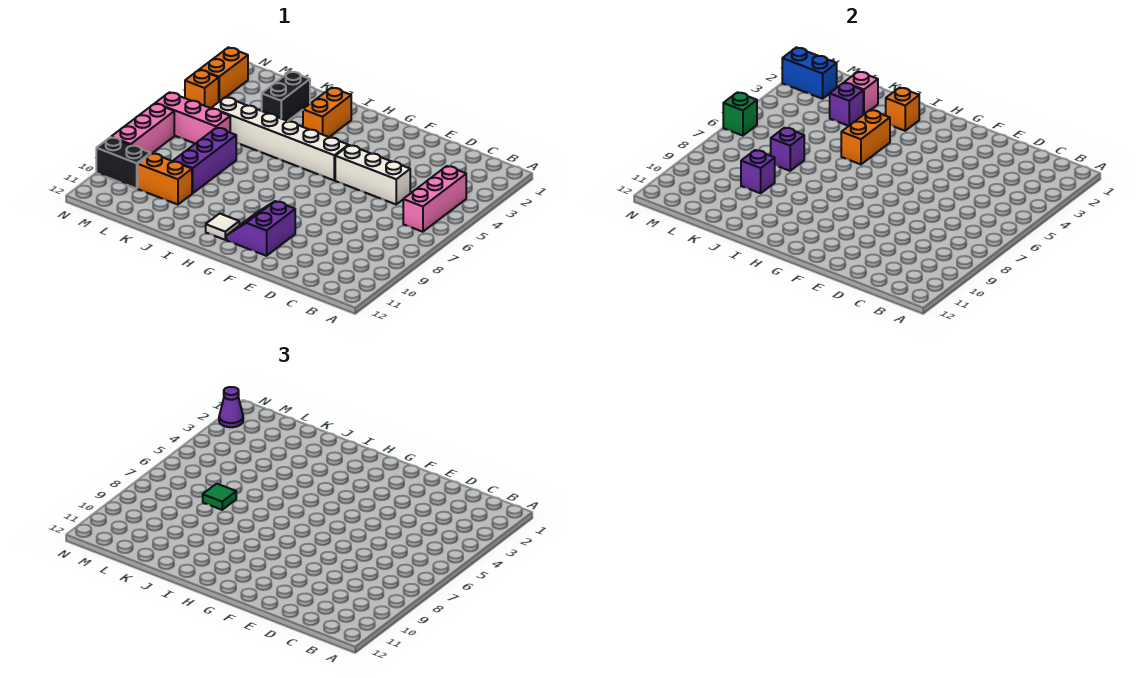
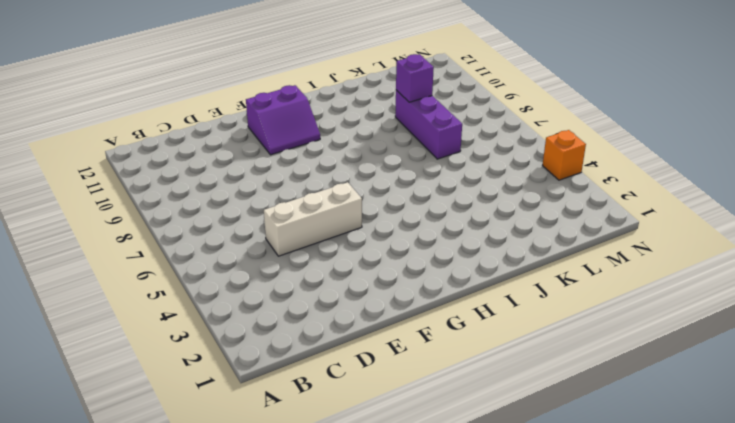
purple 2x2 slope [246,85,320,155] -> purple 2x2 slope turned to [226,201,295,256]
none -> pink 1x3 brick [403,166,466,232]
none -> white 1x6 brick [211,97,348,180]
none -> white 1x1 tile [206,214,239,240]

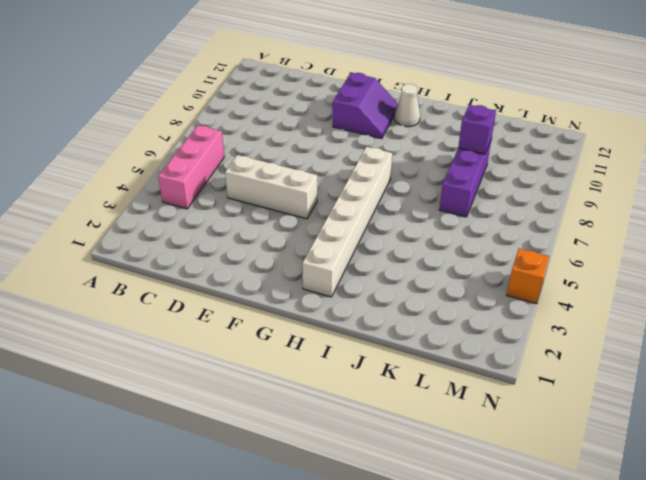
white 1x6 brick [302,147,392,297] -> white 1x6 brick turned to [211,97,348,180]
white 1x1 cone [395,84,420,127] -> white 1x1 tile [206,214,239,240]
none -> orange 1x2 brick [303,87,351,137]
none -> black 1x2 brick [262,71,310,121]
none -> orange 1x2 brick [138,153,192,205]

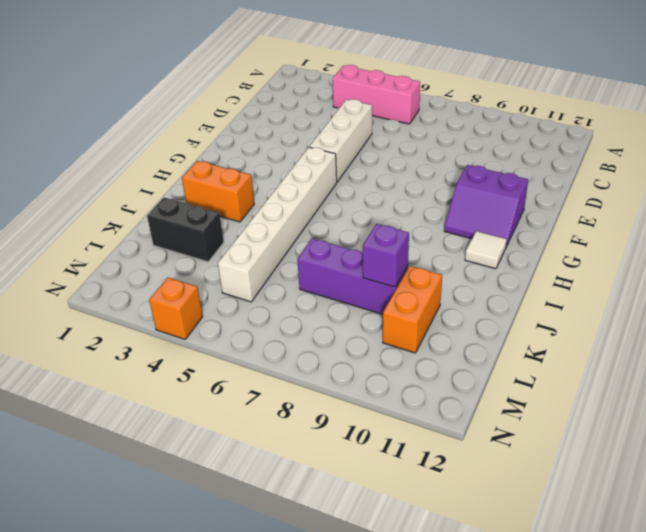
none -> pink 1x3 brick [155,92,230,144]
none -> black 1x2 brick [96,137,151,189]
none -> orange 1x2 brick [200,47,248,101]

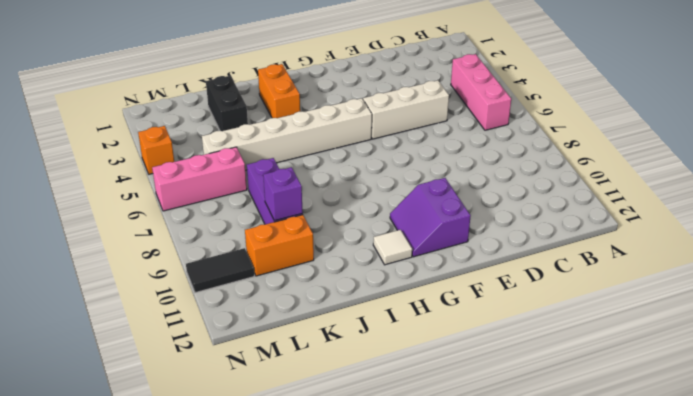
black 1x2 tile [186,248,254,293] -> black 1x2 brick [96,137,151,189]
none -> orange 1x2 brick [200,47,248,101]
none -> pink 1x3 brick [111,104,174,153]
none -> orange 1x1 brick [886,87,919,131]

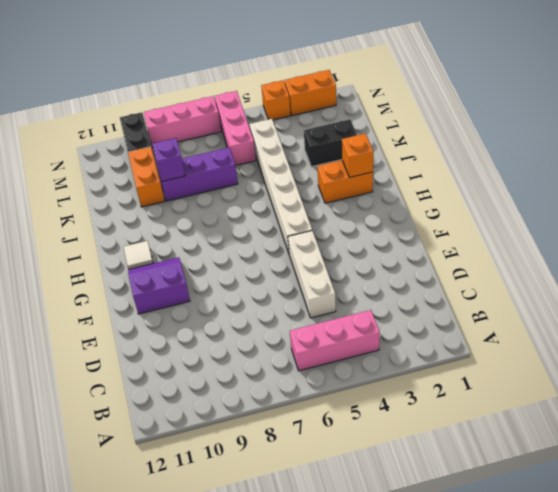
none -> orange 1x2 brick [841,110,890,164]
none -> pink 1x1 brick [844,71,878,115]
none -> purple 1x1 brick [830,83,863,126]

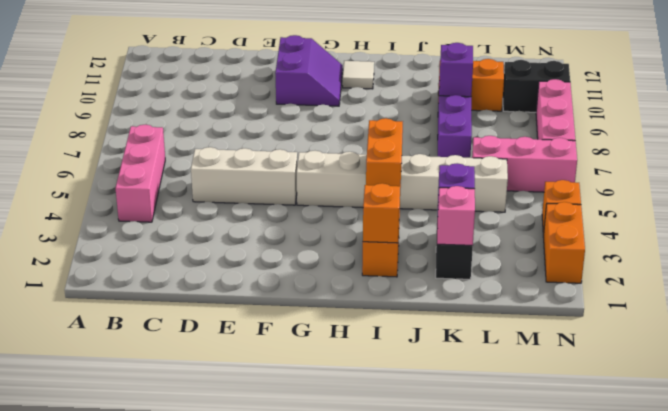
none -> purple 1x1 brick [771,128,804,171]
none -> blue 1x2 brick [782,47,837,99]
none -> green 1x1 brick [723,92,757,136]

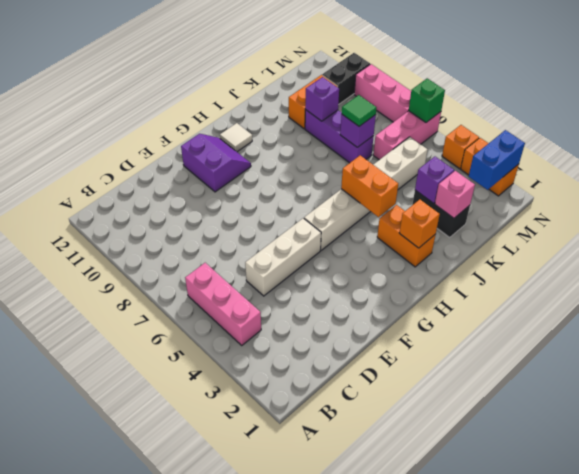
none -> purple 1x1 cone [219,387,243,427]

